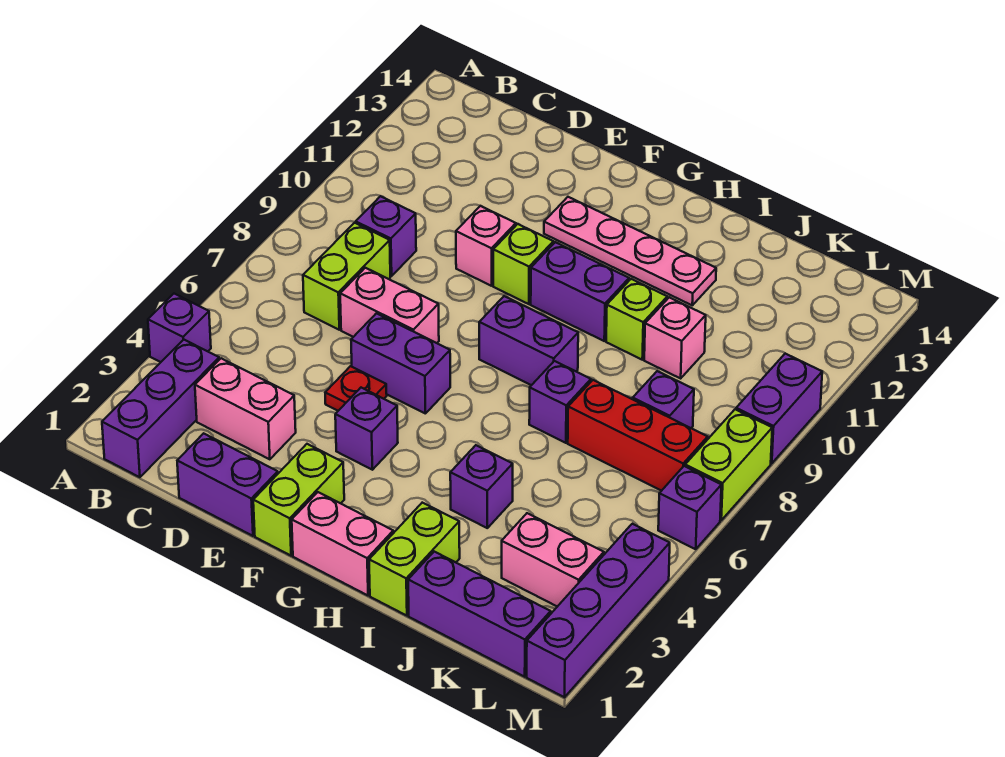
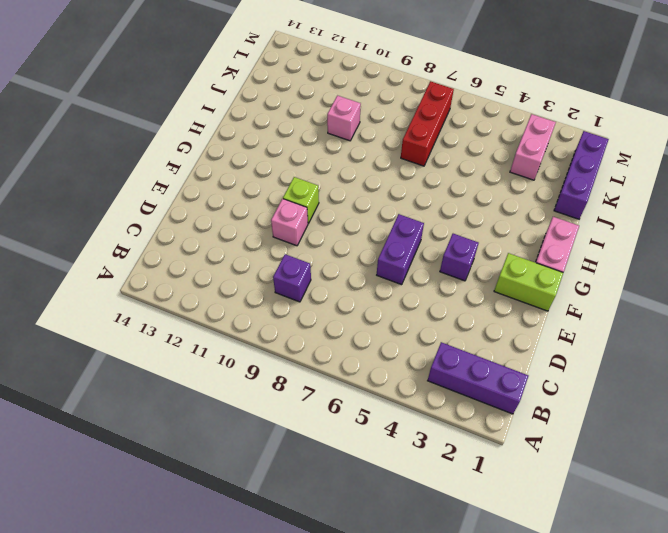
none -> purple 1x1 brick [148,294,211,362]
none -> pink 1x2 brick [195,358,296,459]
none -> lime 1x2 brick [303,223,390,330]
none -> purple 1x2 brick [177,433,278,536]

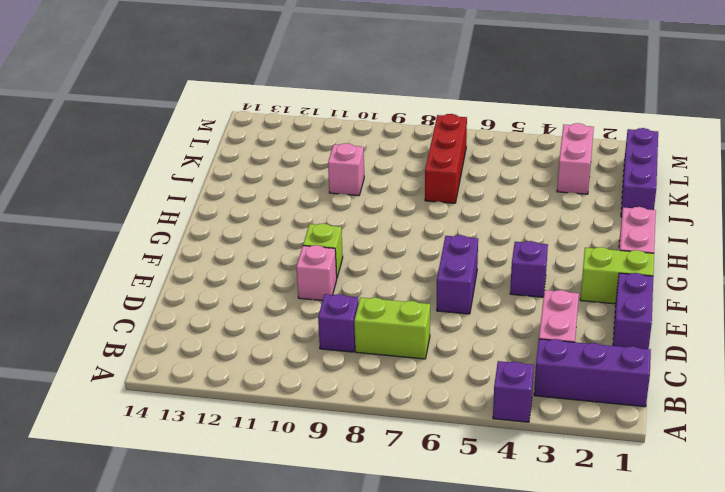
none -> pink 1x2 brick [340,268,439,343]
none -> red 1x1 plate [325,366,387,411]
none -> pink 1x4 plate [544,197,716,305]
none -> purple 1x2 brick [479,296,578,385]

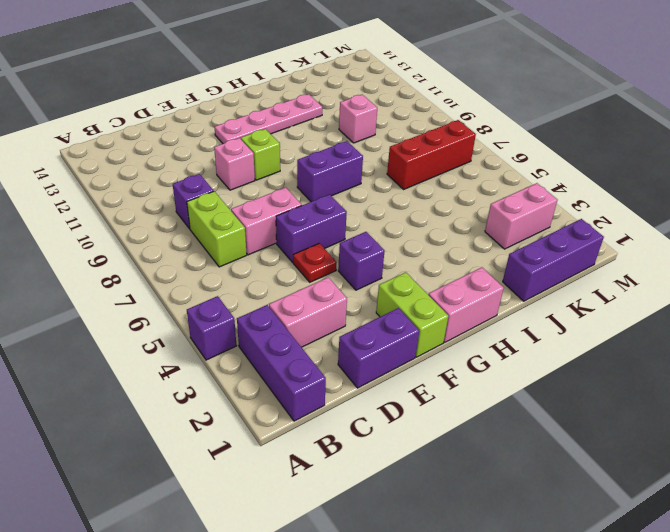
none -> purple 1x2 brick [531,242,629,341]
none -> lime 1x2 brick [369,503,460,616]
none -> purple 1x1 brick [450,445,513,528]
none -> purple 1x1 brick [529,361,591,443]

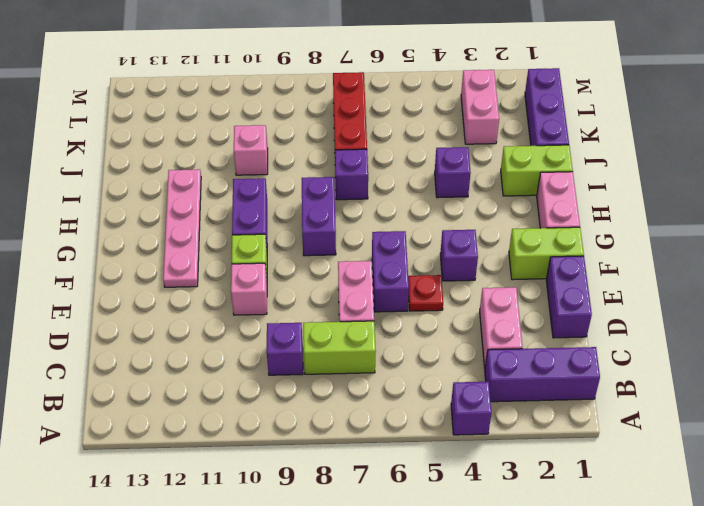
none -> lime 1x1 brick [606,279,667,360]
none -> purple 1x1 brick [633,371,694,428]
none -> purple 1x4 brick [527,524,670,697]
none -> purple 1x1 brick [658,466,721,549]

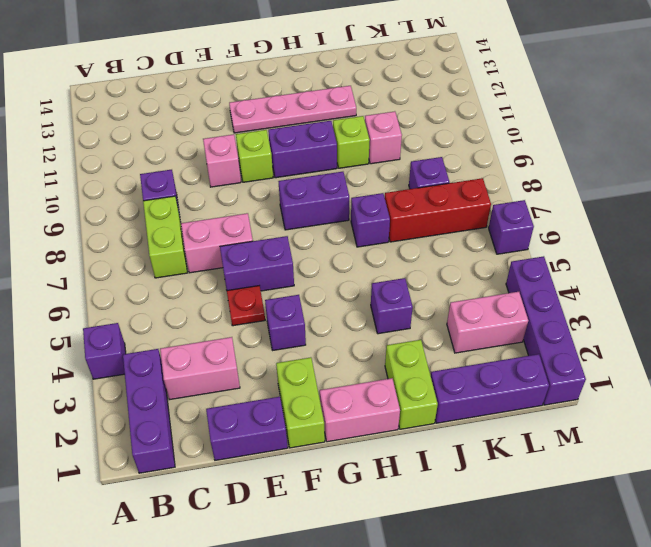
none -> lime 1x2 brick [685,409,772,520]
none -> purple 1x2 brick [736,354,822,464]

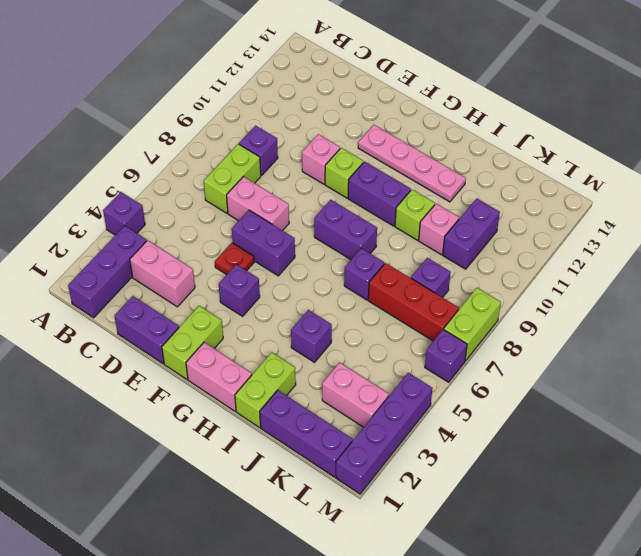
purple 1x2 brick [443,198,500,269] -> purple 1x2 brick moved to [736,354,822,464]

